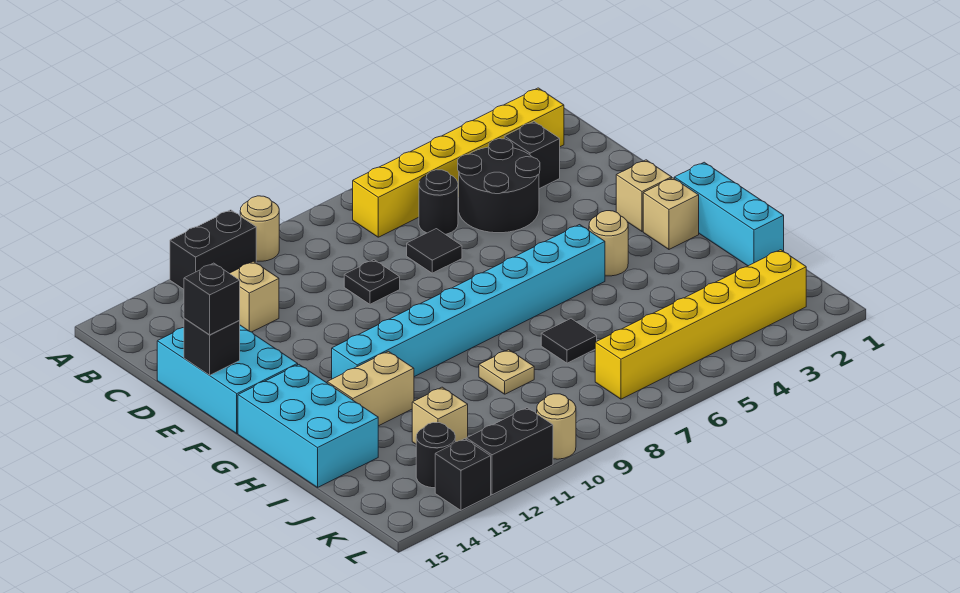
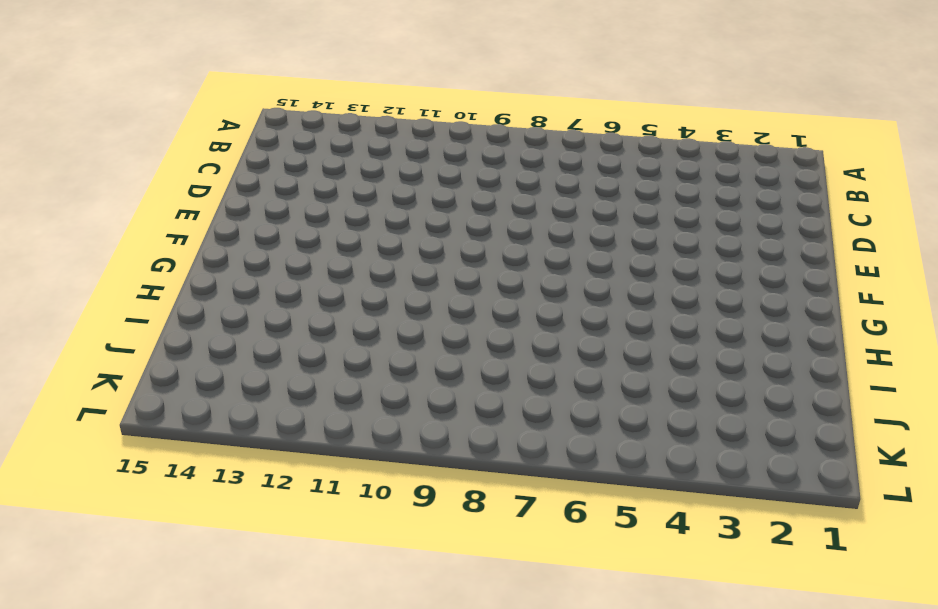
none -> tan 1x1 round brick [240,196,279,261]
none -> black 1x2 brick [170,210,256,289]
none -> yellow 1x6 brick [353,88,564,237]

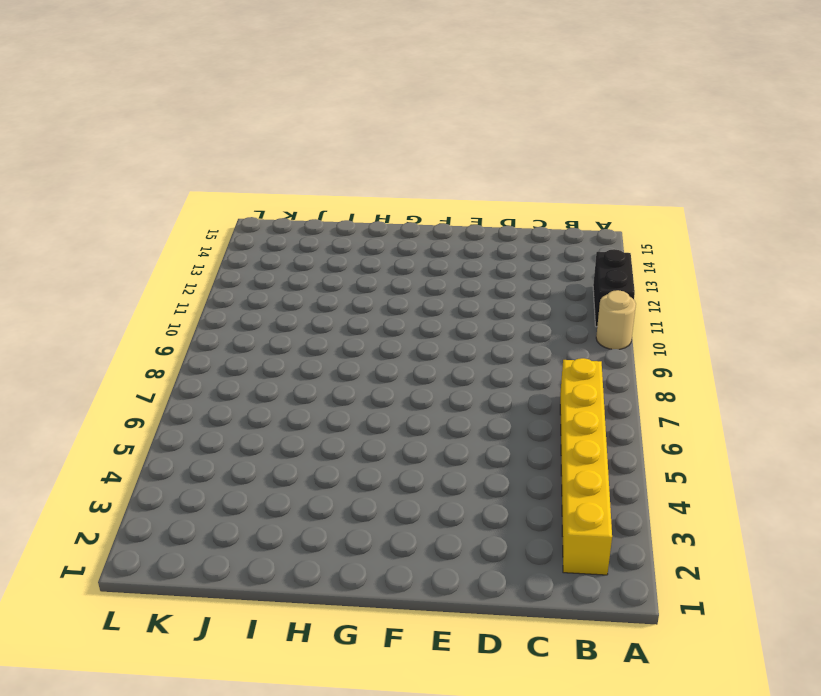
none -> black 1x1 brick [504,122,560,189]
none -> black 2x2 round brick [458,139,540,233]
none -> black 1x1 round brick [419,170,458,234]

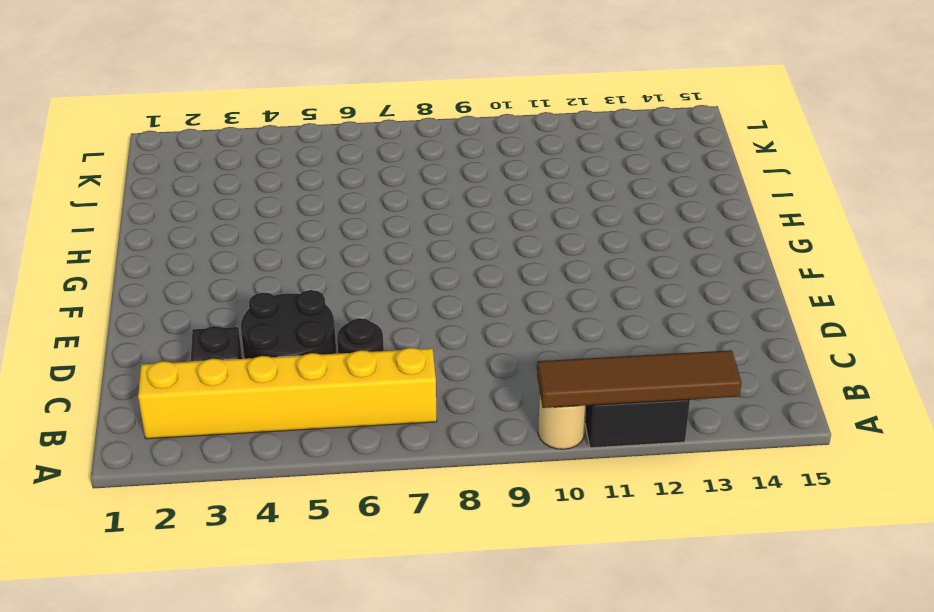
brown 1x4 tile [537,350,742,408] -> none
none -> tan 1x1 brick [230,261,279,332]
none -> black 1x1 tile [407,229,462,273]
none -> black 1x1 plate [344,260,400,304]

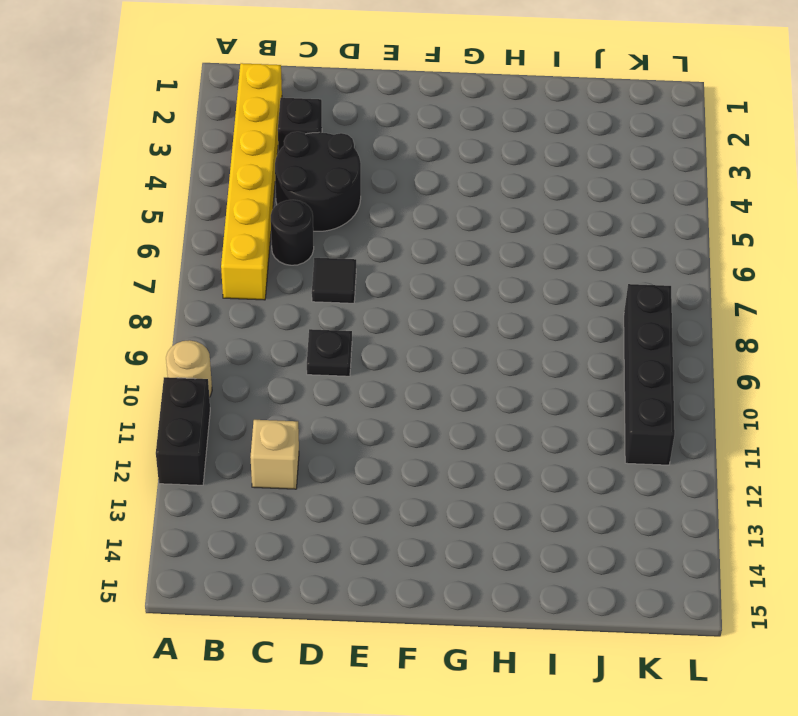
black 1x4 brick [624,284,675,465] -> none
none -> cyan 2x3 brick [157,325,298,433]
none -> tan 1x1 brick [616,160,672,231]
none -> cyan 1x3 brick [675,162,784,266]

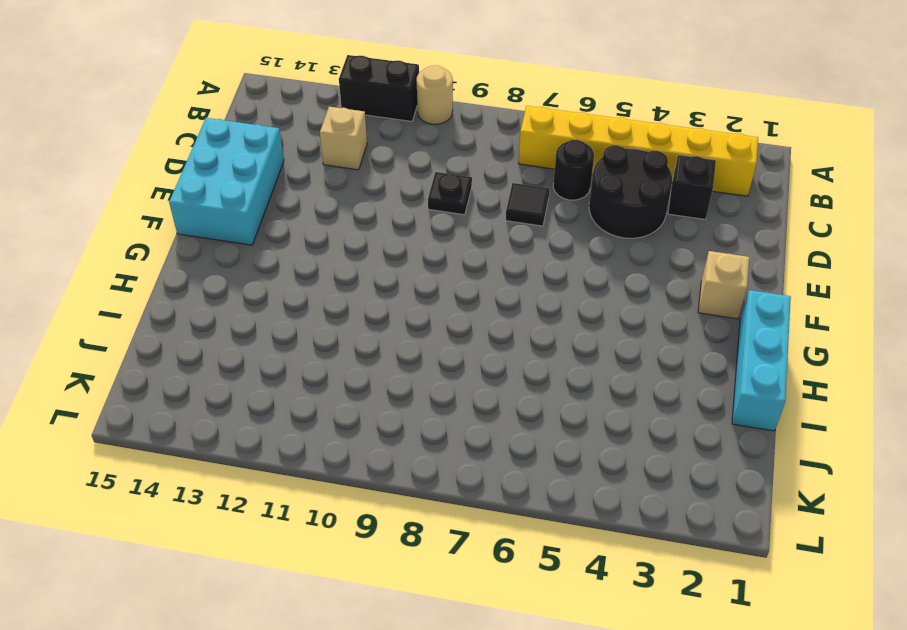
none -> tan 1x1 brick [643,178,699,249]
none -> tan 1x1 round brick [589,211,628,276]
none -> cyan 1x8 brick [332,225,605,379]

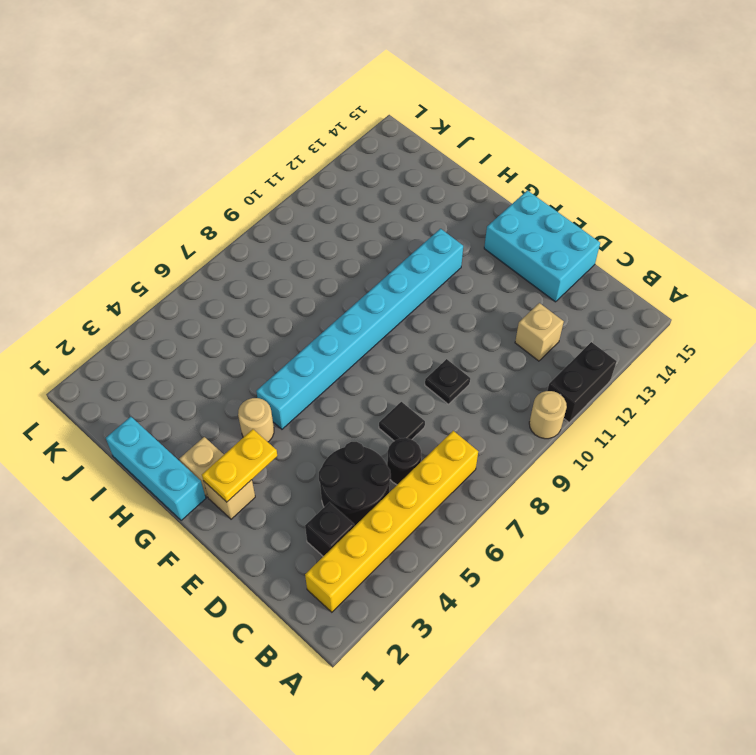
yellow 1x2 plate [202,429,277,502] -> none
none -> cyan 2x3 brick [238,365,378,487]
none -> tan 1x2 brick [327,351,414,426]
none -> black 1x1 tile [541,319,597,363]

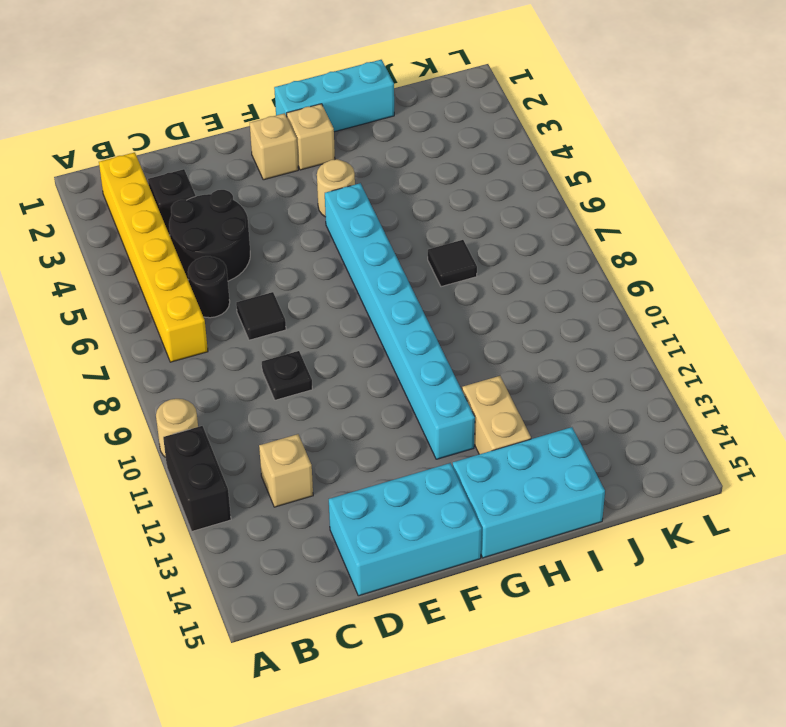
none -> tan 1x1 plate [479,350,534,394]
none -> tan 1x1 brick [412,387,468,444]
none -> yellow 1x6 brick [595,250,806,399]

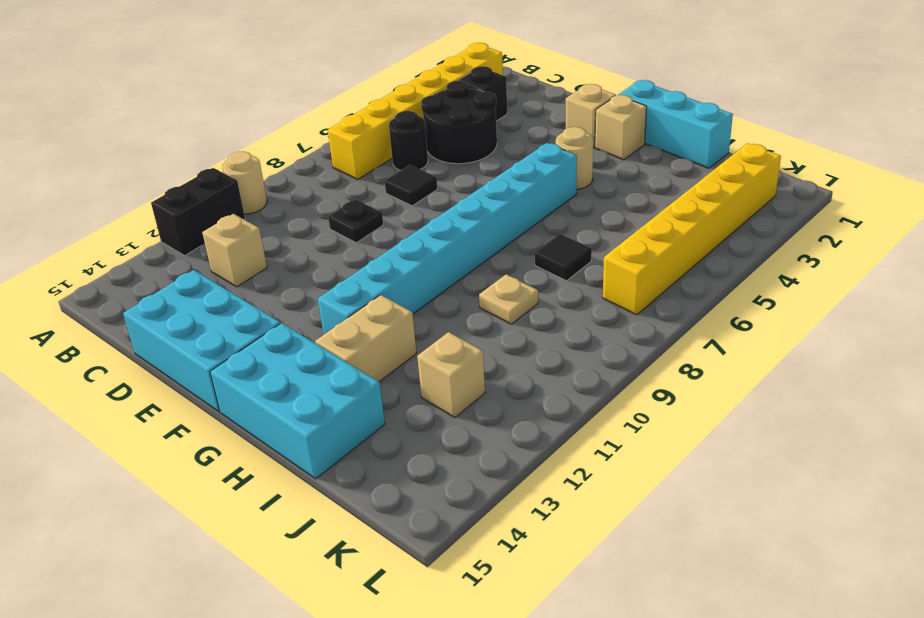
none -> black 1x1 round brick [416,423,455,488]
none -> tan 1x1 round brick [537,394,576,459]
none -> black 1x2 brick [466,408,553,495]

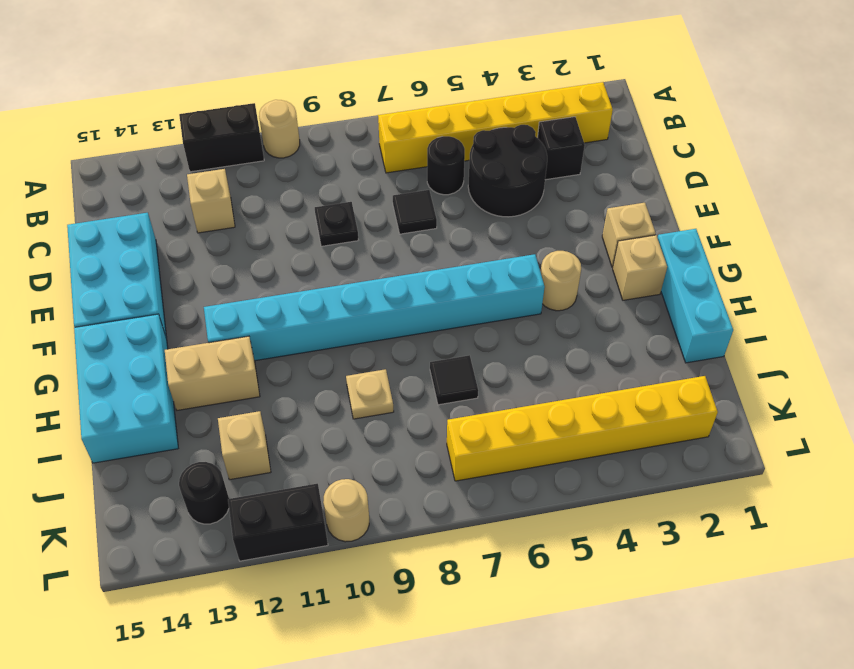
none -> black 1x1 brick [435,439,491,510]
none -> black 1x1 brick [184,318,240,375]
none -> black 1x1 brick [184,263,240,335]

